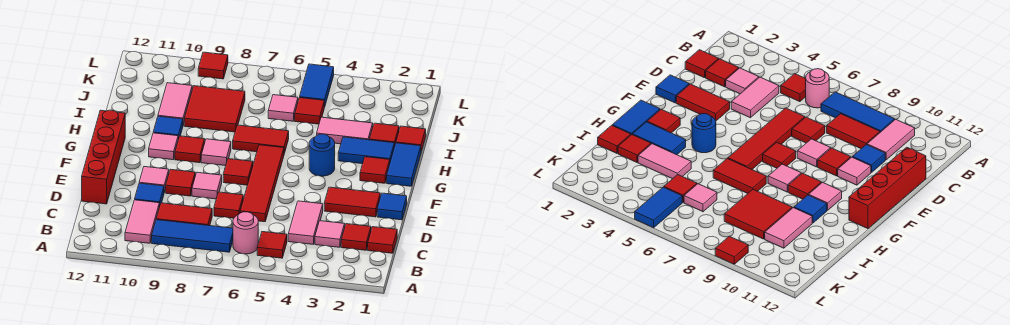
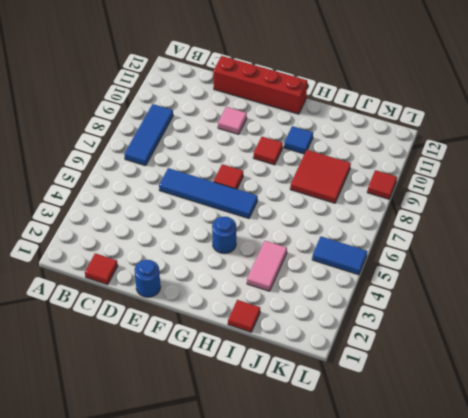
blue 1x4 tile [159,168,258,219] -> red 1x4 tile [240,145,284,222]
blue 1x1 round brick [135,260,161,297] -> blue 1x1 tile [377,193,407,220]
none -> red 1x1 tile [257,232,287,258]
none -> pink 1x1 round brick [233,212,258,254]
none -> pink 1x2 tile [125,200,159,243]
none -> red 1x1 tile [341,224,371,250]

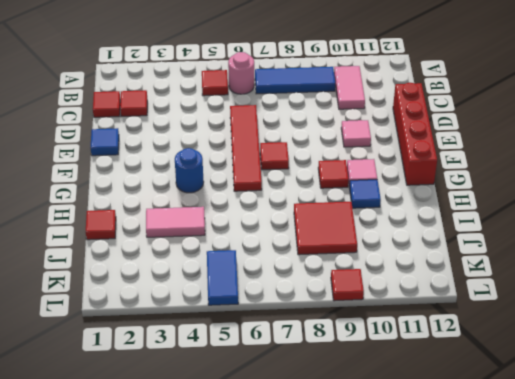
none -> pink 1x1 tile [315,221,345,247]
none -> pink 1x2 tile [288,201,323,244]
none -> red 1x2 tile [156,203,212,226]
none -> red 1x1 tile [214,192,243,218]

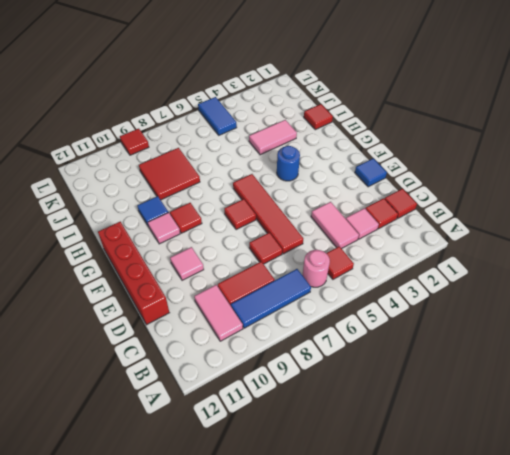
none -> blue 1x1 tile [135,183,164,207]
none -> red 1x2 tile [324,187,380,217]
none -> pink 1x1 tile [192,172,222,199]
none -> red 1x1 tile [166,169,195,196]

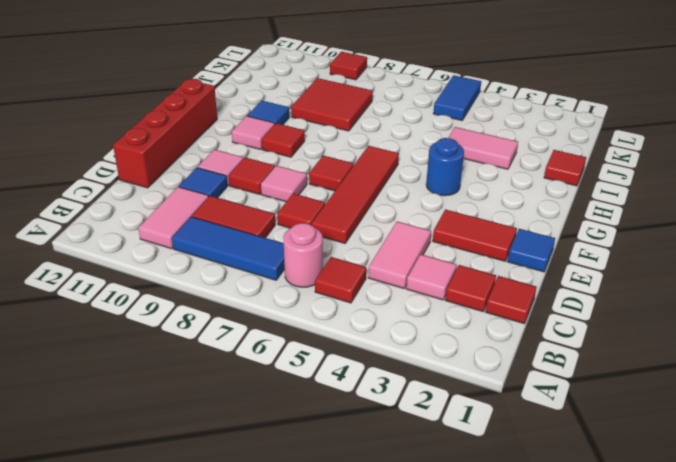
none -> blue 1x2 tile [387,143,421,186]
none -> red 1x1 tile [360,157,390,183]
none -> pink 1x1 tile [201,139,231,166]
none -> blue 1x2 tile [338,137,394,164]

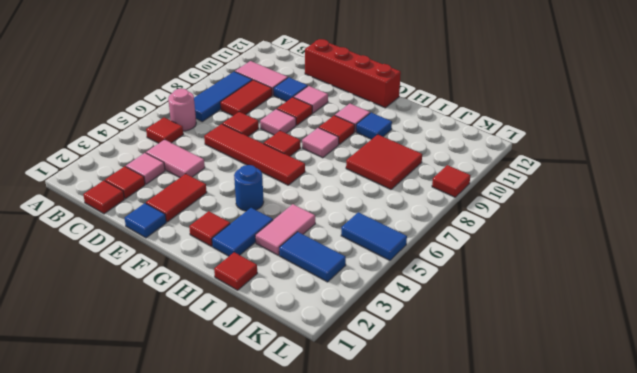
blue 1x2 tile [279,232,346,282] -> blue 1x2 tile moved to [387,143,421,186]
none -> red 1x2 tile [233,125,289,153]
none -> red 1x1 tile [369,123,399,147]
none -> pink 1x2 tile [158,83,192,125]
none -> red 1x1 tile [295,98,324,124]

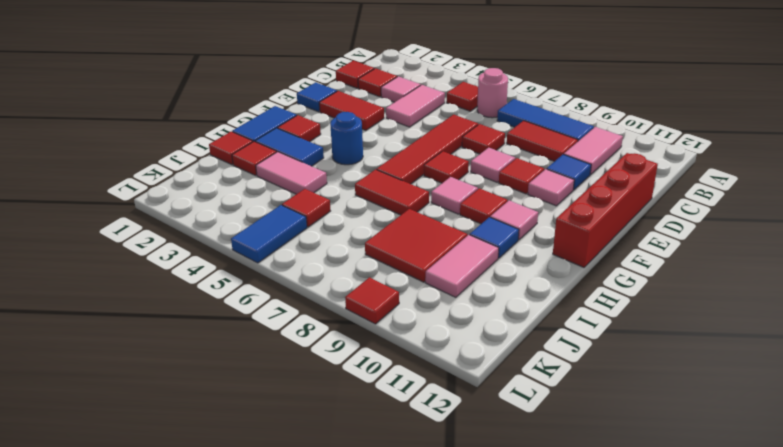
none -> pink 1x1 tile [268,95,298,121]

